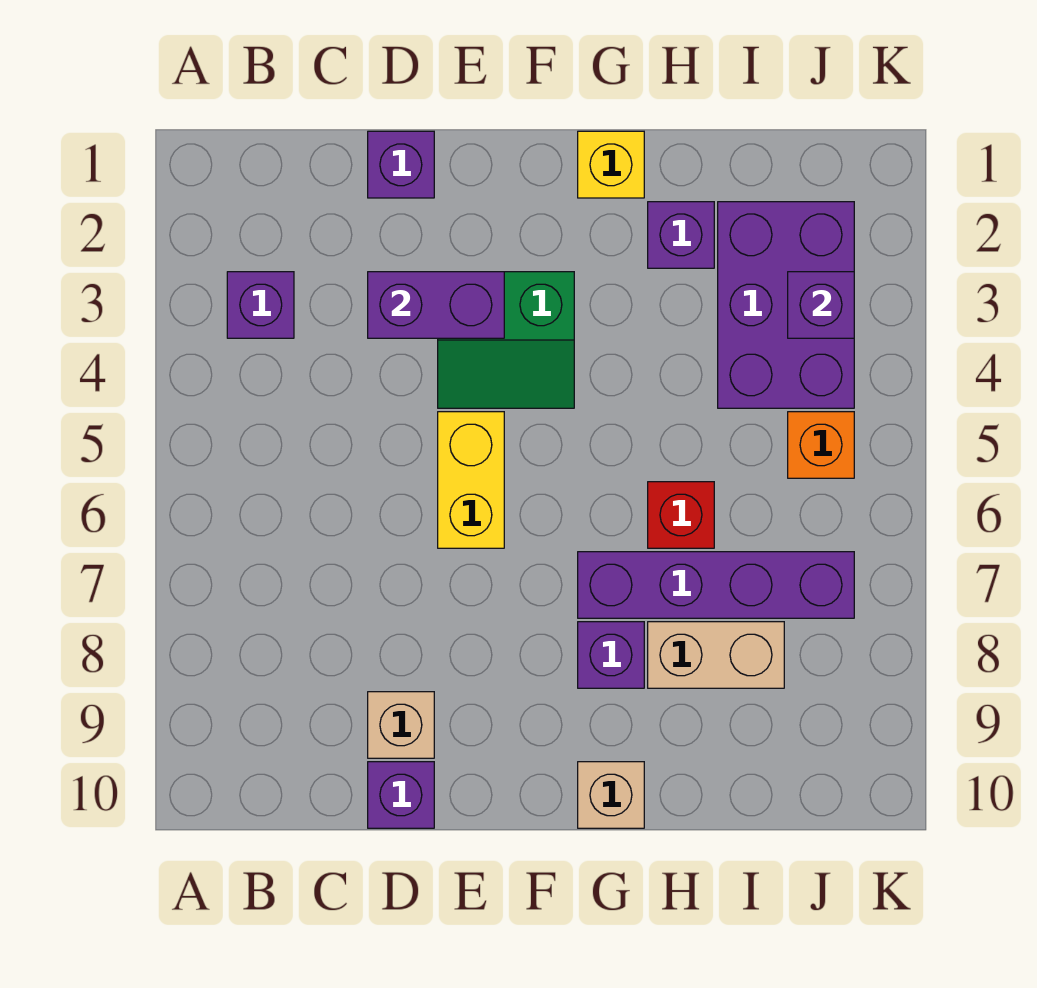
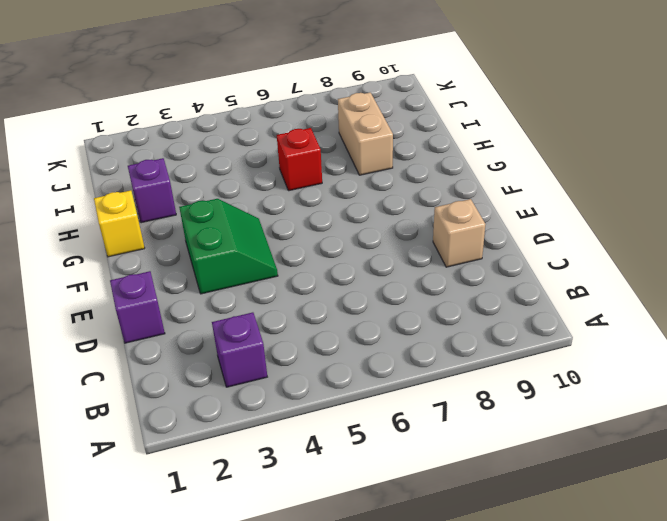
none -> purple 1x1 brick [368,762,434,828]
none -> yellow 1x2 brick [438,412,504,548]
none -> purple 1x4 brick [578,552,854,618]

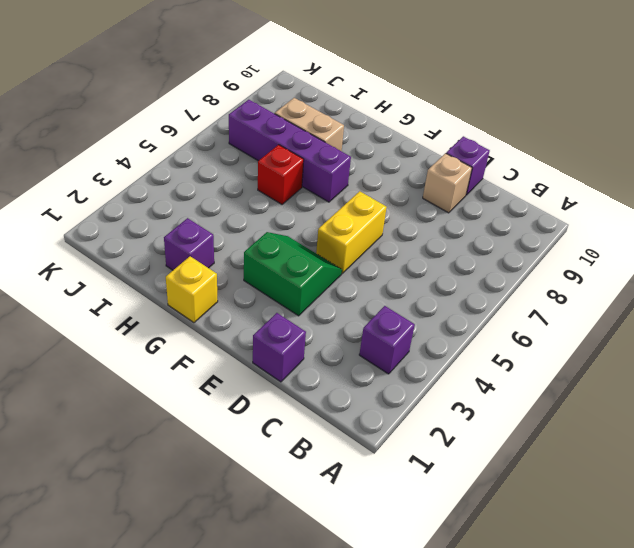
none -> purple 1x1 brick [578,622,644,688]
none -> tan 1x1 brick [578,762,644,828]
none -> purple 2x3 brick [718,202,854,408]

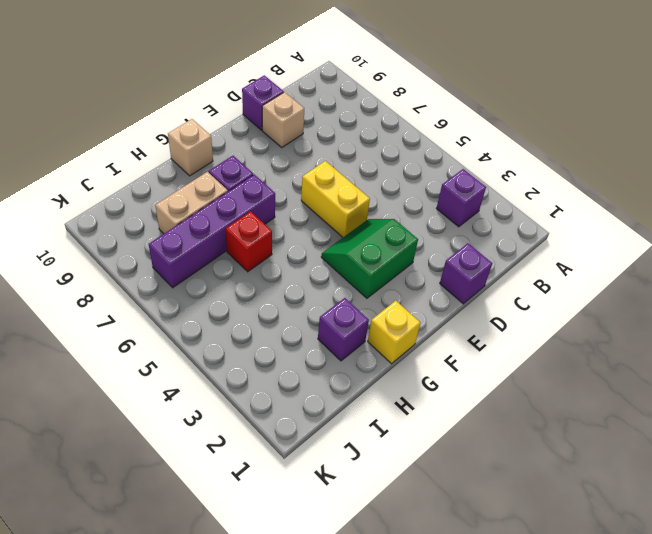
none -> purple 2x3 brick [718,202,854,408]
none -> orange 1x1 brick [788,412,854,478]
none -> purple 1x2 brick [368,272,504,338]

